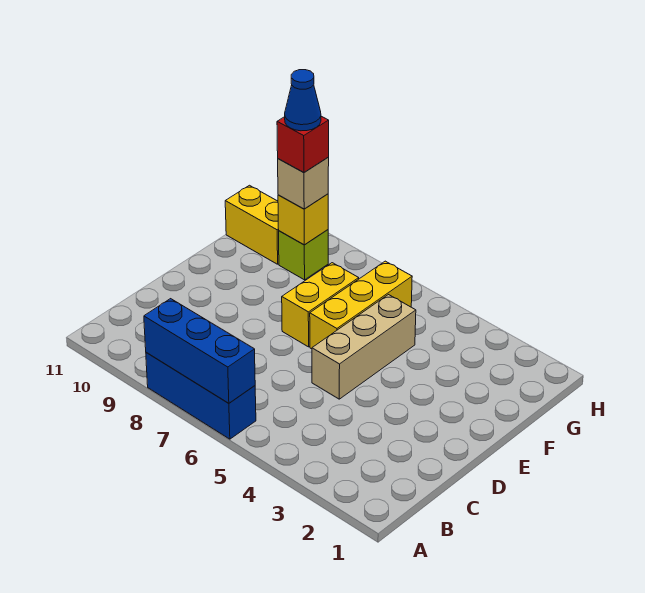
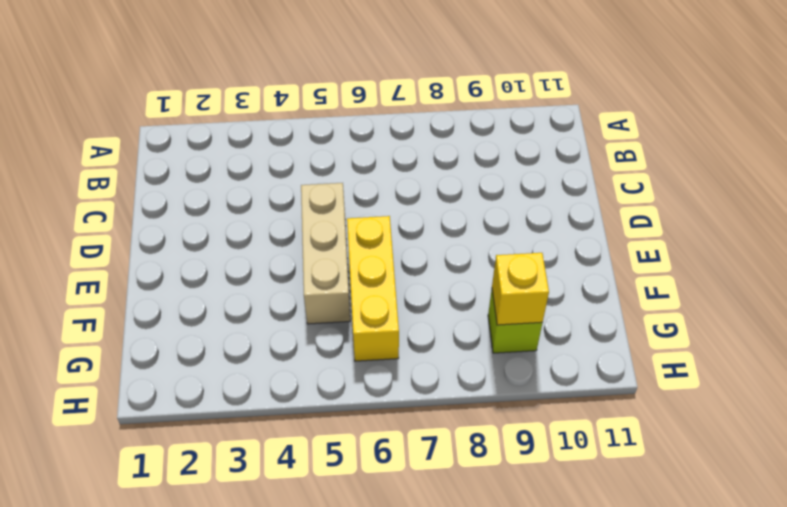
none -> blue 1x3 brick [146,353,256,439]
none -> yellow 1x2 brick [282,263,359,347]

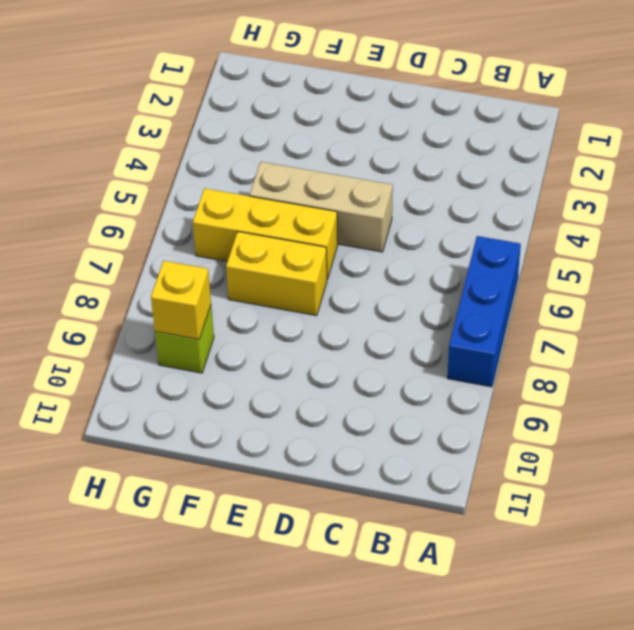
none -> yellow 1x2 brick [225,185,279,264]
none -> blue 1x3 brick [144,299,255,403]

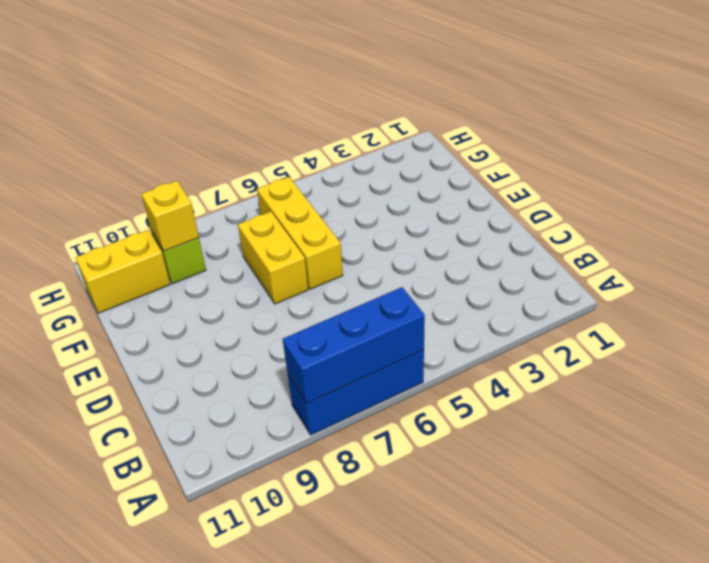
none -> tan 1x3 brick [312,295,416,399]
none -> tan 1x1 brick [278,158,329,209]

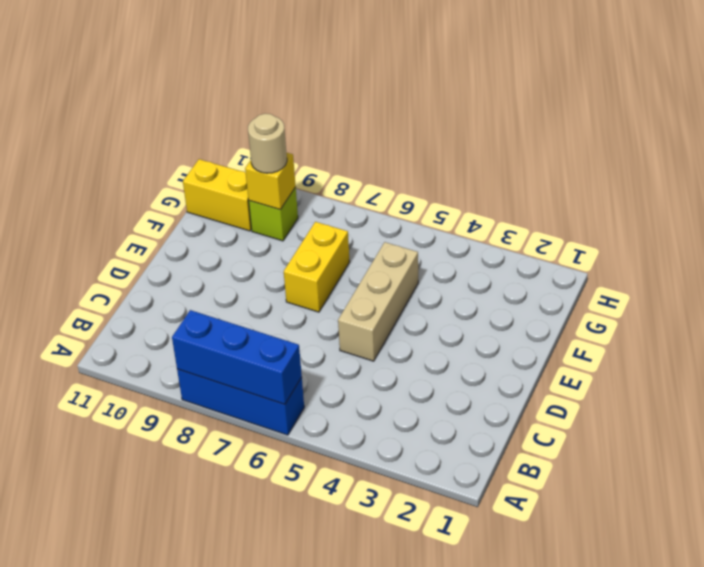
tan 1x1 round brick [248,114,287,173] -> tan 1x1 brick [278,158,329,209]
none -> yellow 1x3 brick [310,261,412,349]
none -> red 1x1 brick [277,116,329,173]

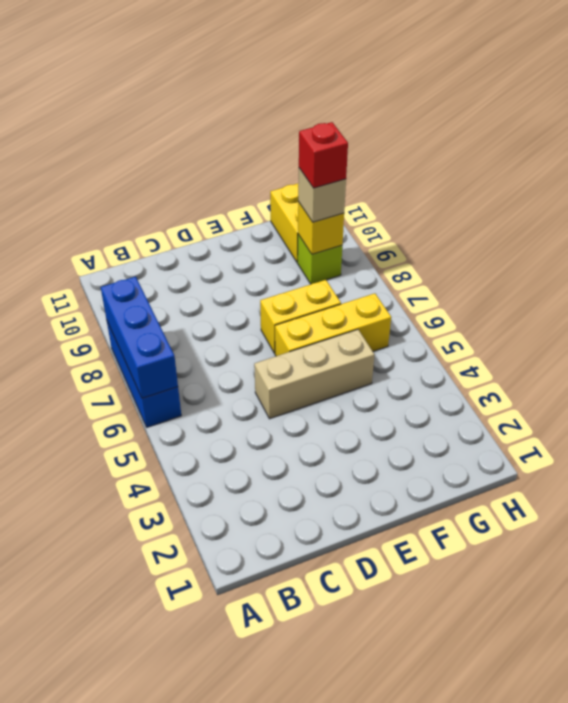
none -> blue 1x1 cone [285,70,321,131]

